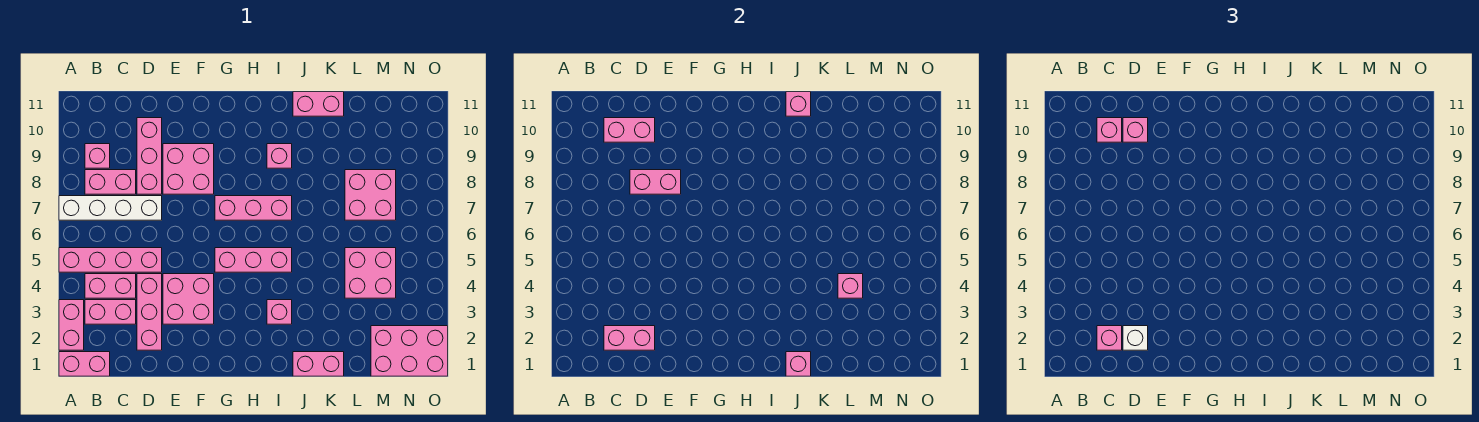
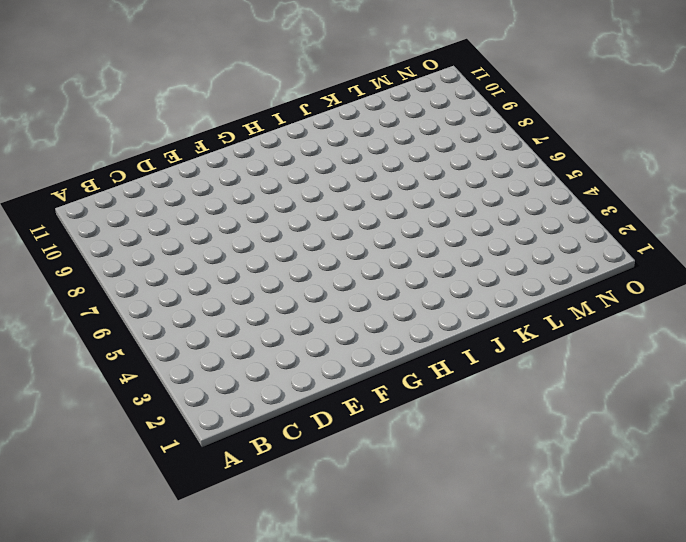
none -> pink 1x2 brick [59,352,110,376]
none -> pink 1x2 brick [59,300,84,350]
none -> pink 1x4 brick [59,248,162,272]
none -> white 1x4 brick [59,196,162,220]

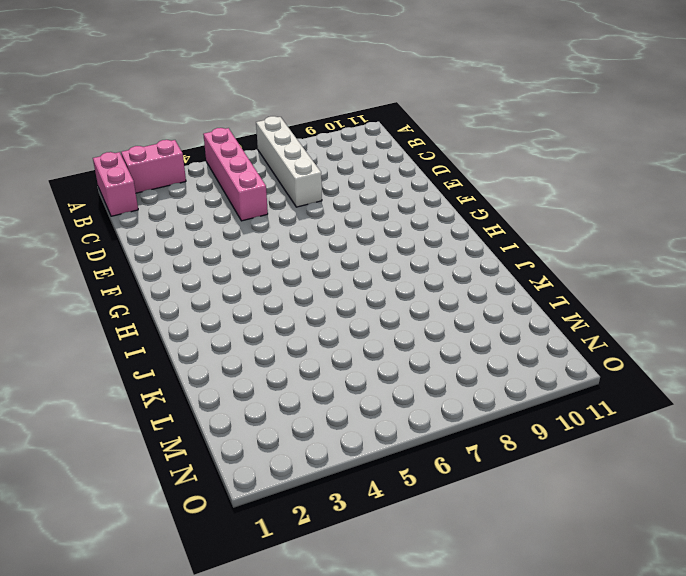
none -> pink 1x2 brick [85,300,136,324]
none -> pink 1x2 brick [85,274,136,298]
none -> pink 1x2 brick [85,170,136,194]
none -> pink 1x1 brick [85,144,110,168]

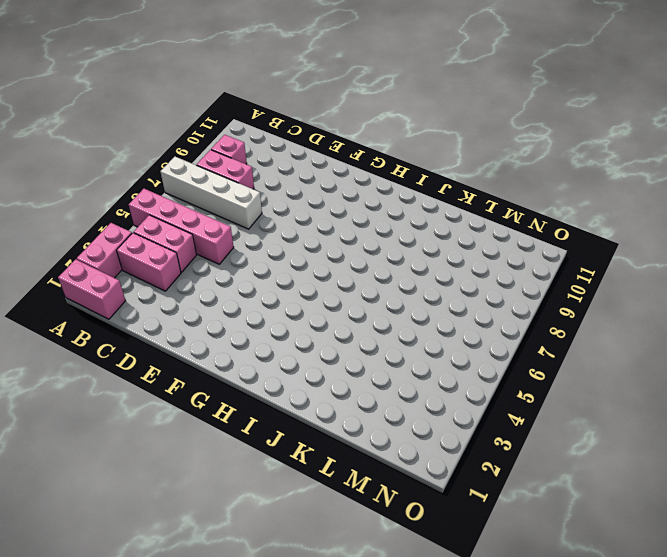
none -> pink 1x3 brick [137,274,162,350]
none -> pink 1x3 brick [137,118,162,194]
none -> pink 2x2 brick [163,274,214,324]
none -> pink 2x2 brick [163,144,214,194]

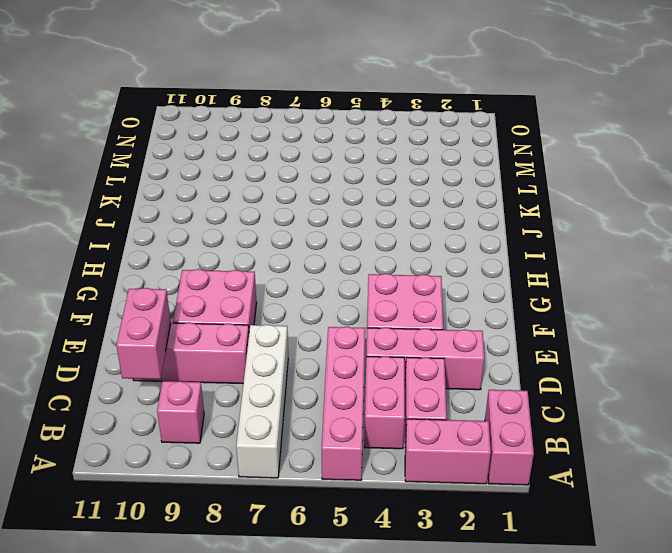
none -> pink 1x2 brick [85,170,136,194]
none -> pink 1x3 brick [215,248,292,272]
none -> pink 1x3 brick [215,196,292,220]
none -> pink 1x1 brick [267,300,292,324]

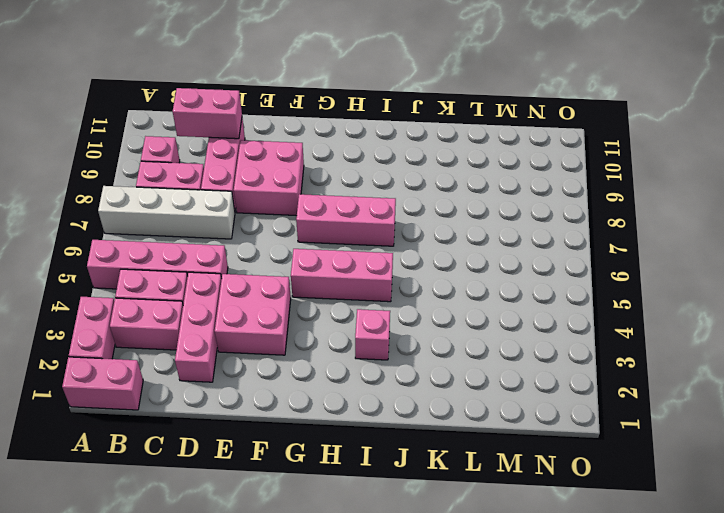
none -> pink 1x1 brick [267,144,292,168]
none -> pink 1x2 brick [293,352,344,376]
none -> pink 1x2 brick [293,92,344,116]
none -> pink 2x2 brick [345,248,396,298]

